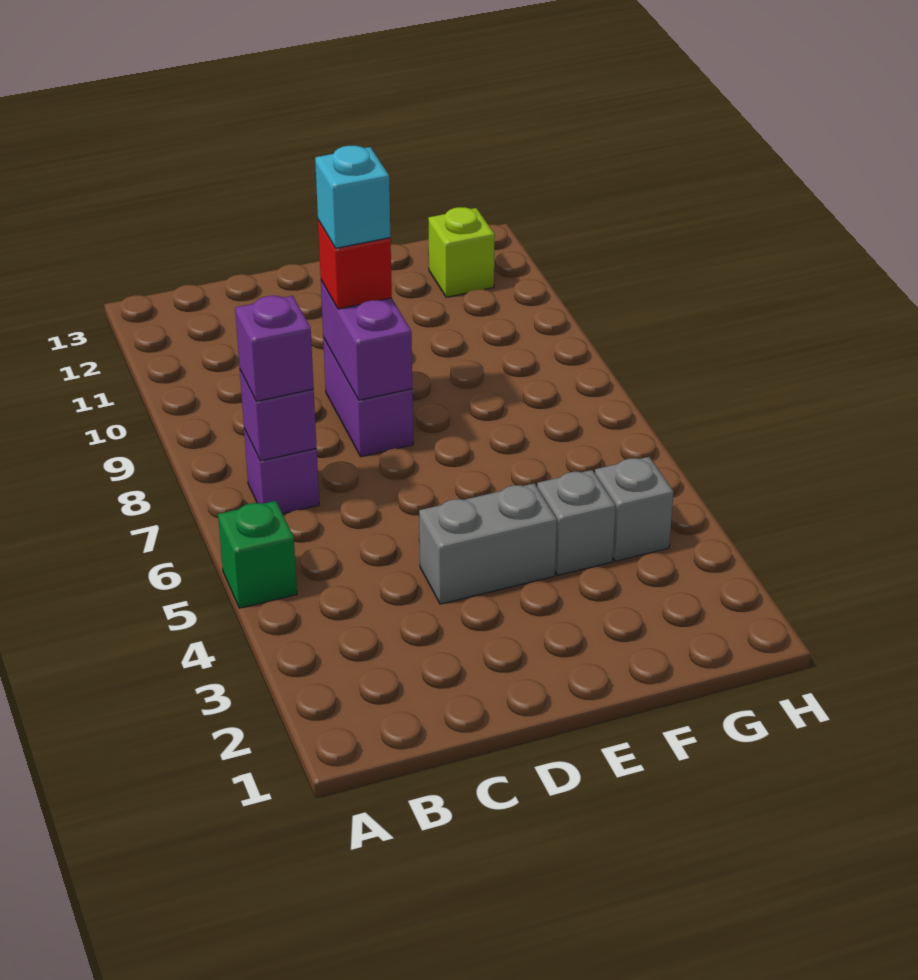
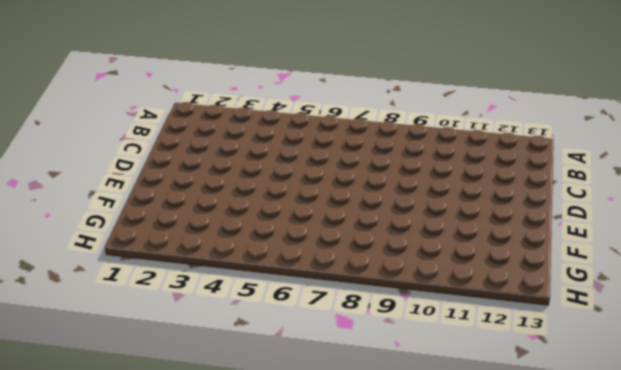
none -> green 1x1 brick [218,501,297,608]
none -> purple 1x1 brick [244,429,319,514]
none -> grey 1x2 brick [419,483,557,604]

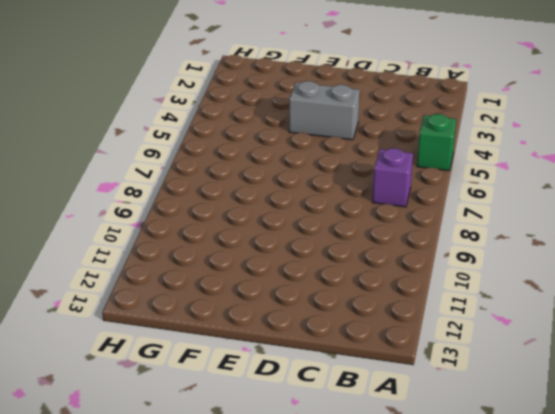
none -> purple 1x2 brick [323,338,413,457]
none -> grey 1x1 brick [537,470,616,575]
none -> grey 1x1 brick [595,457,674,561]

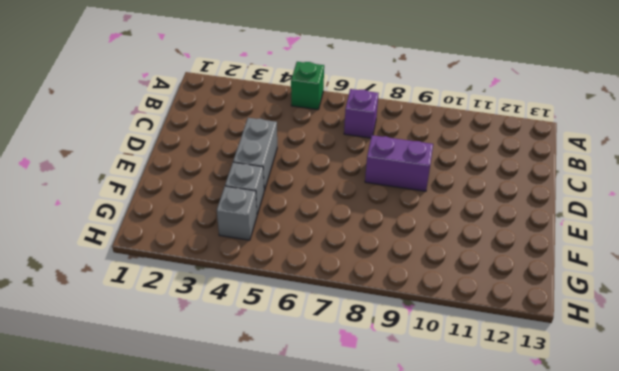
none -> lime 1x1 brick [428,207,495,297]
none -> purple 1x1 brick [240,370,317,461]
none -> purple 1x2 brick [321,281,412,400]

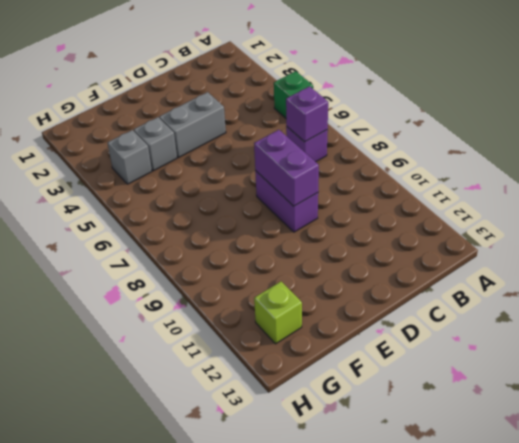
none -> purple 1x1 brick [235,296,314,401]
none -> red 1x1 brick [318,220,392,309]
none -> cyan 1x1 brick [315,146,391,248]

